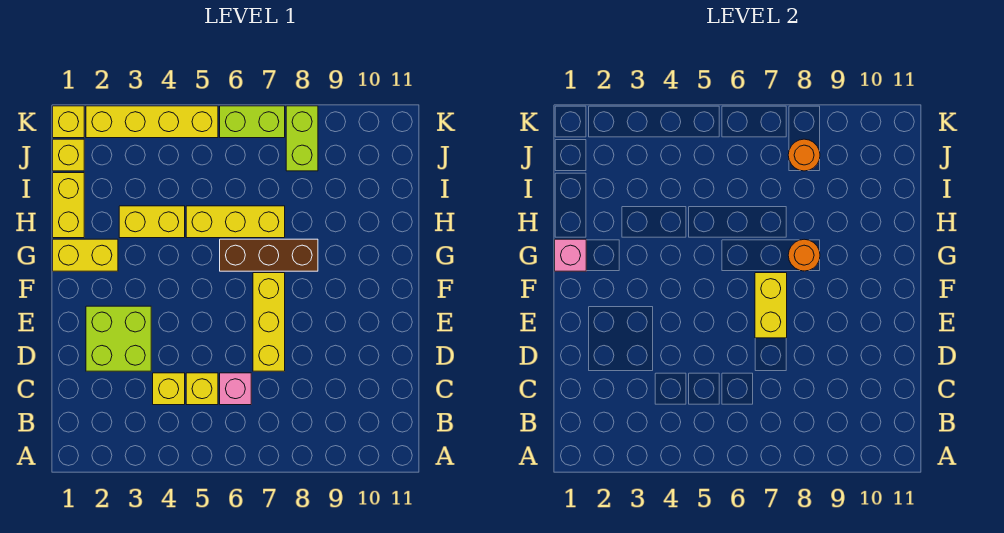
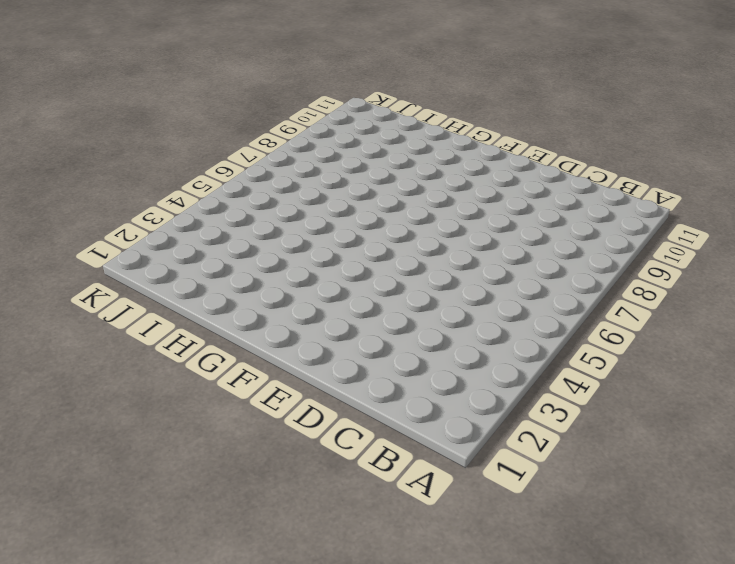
none -> yellow 1x1 brick [153,373,185,405]
none -> yellow 1x1 brick [186,373,218,405]
none -> pink 1x1 brick [220,373,251,405]

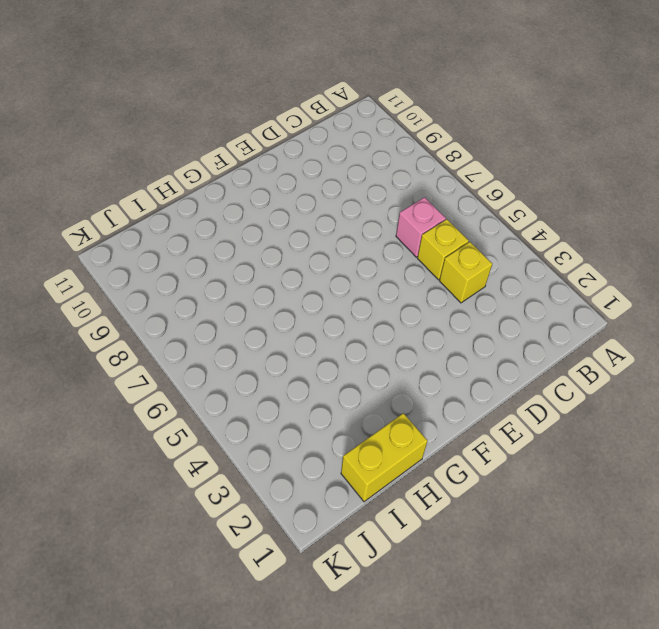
none -> lime 2x2 brick [86,306,151,371]
none -> yellow 1x3 brick [253,273,285,371]
none -> yellow 1x2 brick [53,239,118,271]

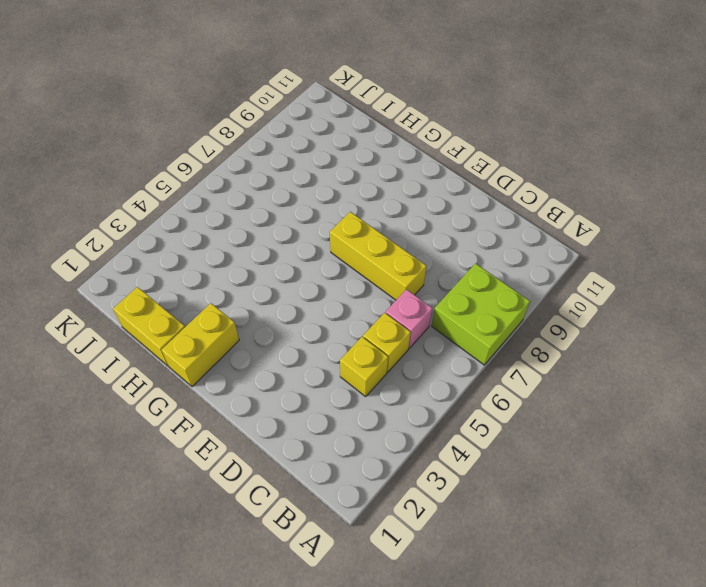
lime 2x2 brick [432,263,530,365] -> lime 2x2 brick moved to [86,306,151,371]
none -> brown 1x3 brick [220,239,318,271]
none -> yellow 1x2 brick [119,206,185,238]
none -> yellow 1x3 brick [186,206,285,238]

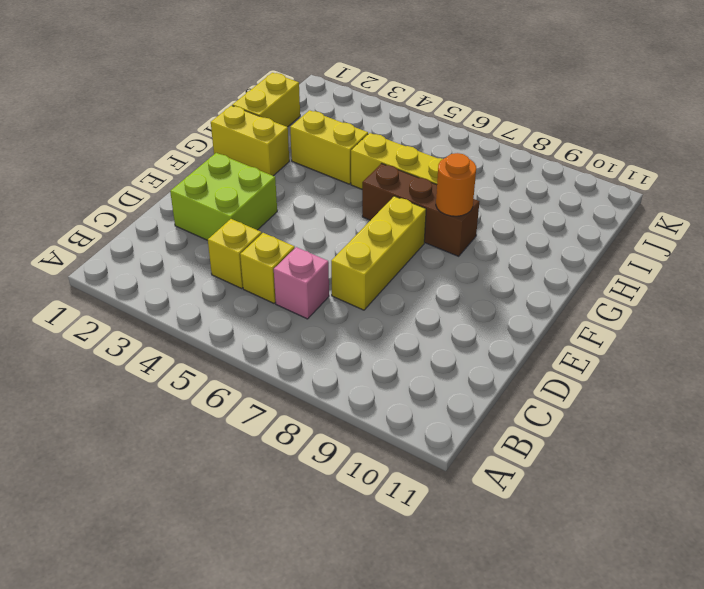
none -> yellow 1x1 brick [53,139,84,171]
none -> lime 1x2 brick [286,106,318,171]
none -> yellow 1x1 brick [53,106,84,138]

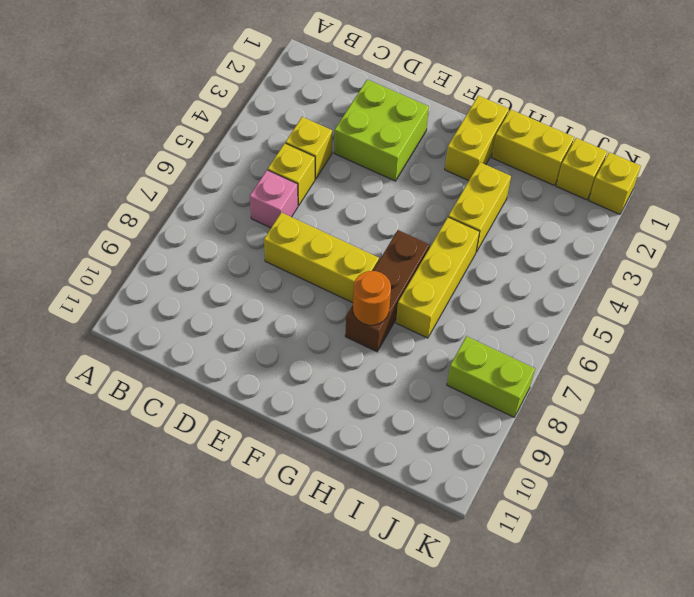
none -> yellow 1x4 brick [86,106,218,138]
none -> lime 1x2 brick [220,106,285,138]
none -> yellow 1x2 brick [755,273,787,338]

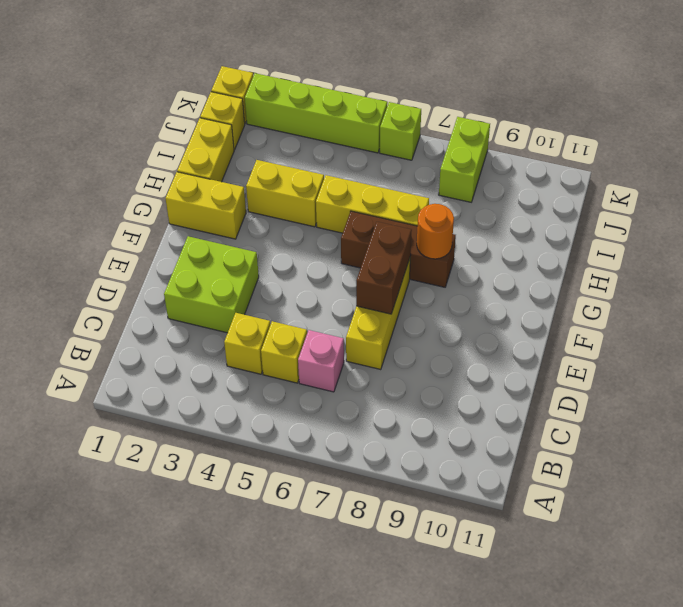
brown 1x2 brick [356,222,412,314] -> yellow 1x2 brick [755,273,787,338]
lime 1x4 brick [245,73,387,153] -> yellow 1x4 brick [86,106,218,138]
lime 1x1 brick [380,102,421,160] -> lime 1x2 brick [220,106,285,138]
none -> pink 1x1 brick [555,239,586,271]
none -> orange 1x1 round brick [788,139,820,171]

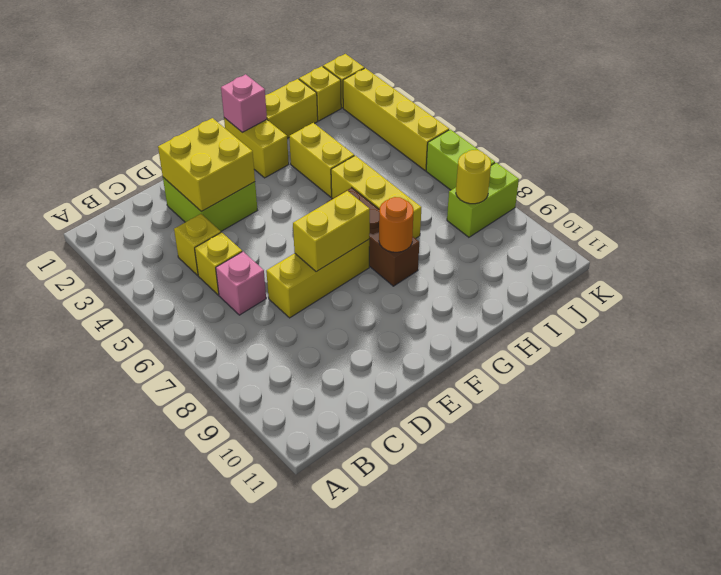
yellow 2x2 brick [158,118,255,212] -> none
yellow 1x1 round brick [456,150,491,204] -> orange 1x1 round brick [788,139,820,171]

